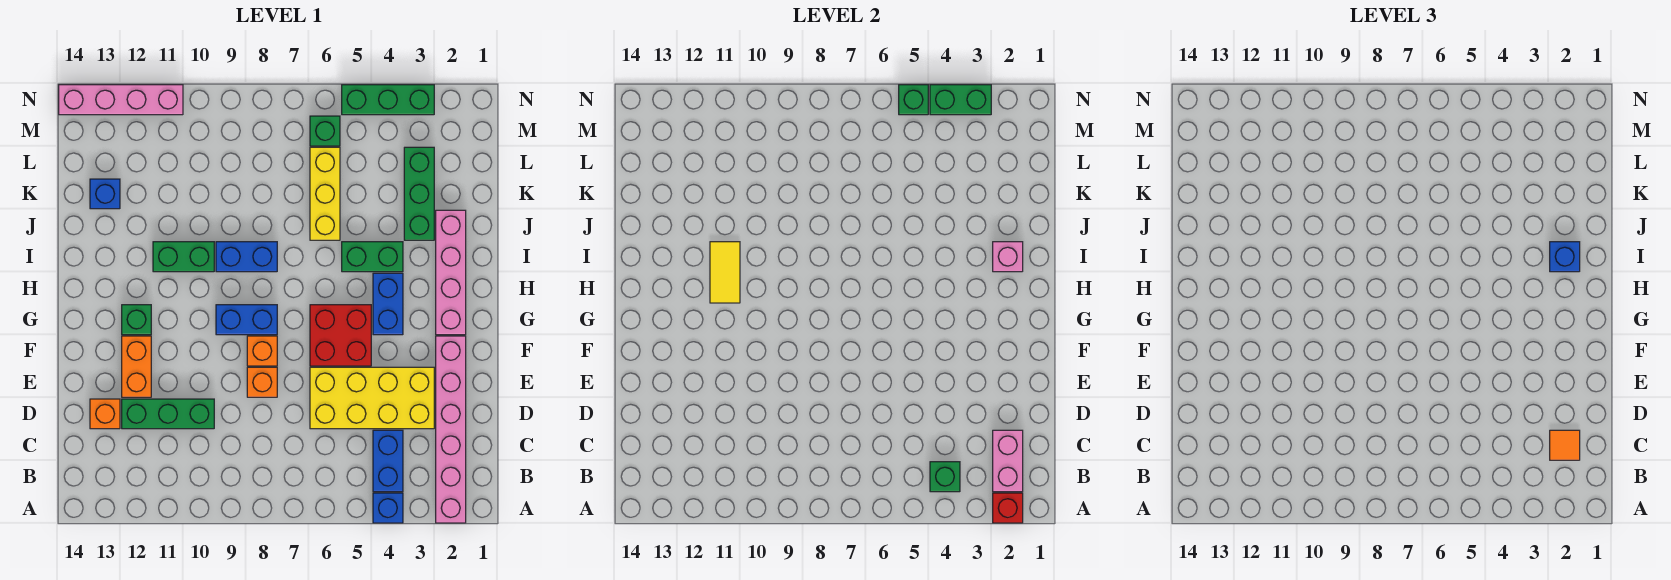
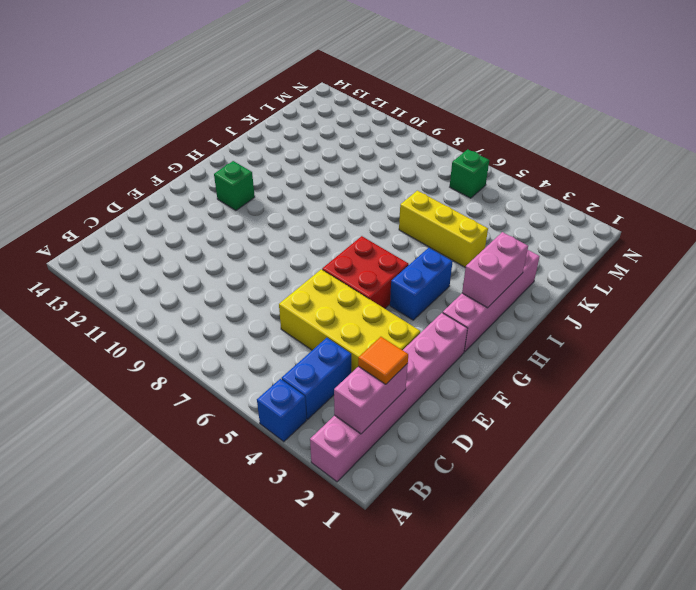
pink 1x2 brick [462,232,528,308] -> pink 1x1 brick [993,242,1023,272]
yellow 1x3 brick [399,191,488,268] -> yellow 1x3 brick turned to [310,147,340,240]
none -> green 1x3 brick [122,399,214,429]
none -> orange 1x1 brick [90,399,120,429]
none -> orange 1x1 brick [247,367,277,397]
none -> orange 1x2 brick [122,336,151,397]

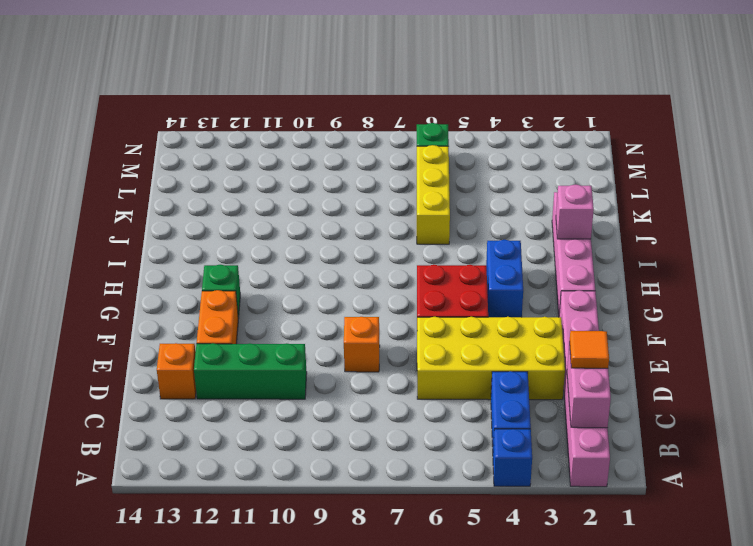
none -> orange 1x1 brick [247,336,277,366]
none -> blue 1x2 brick [216,305,277,335]
none -> green 1x2 brick [342,242,403,272]
none -> blue 1x2 brick [216,242,277,272]

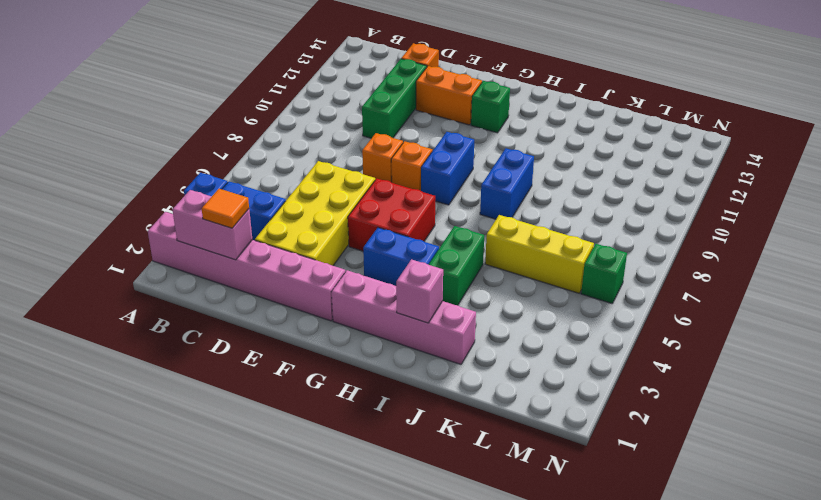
none -> green 1x2 brick [153,242,214,272]
none -> green 1x3 brick [404,147,434,240]
none -> blue 1x1 brick [90,179,120,209]
none -> green 1x3 brick [342,85,434,115]

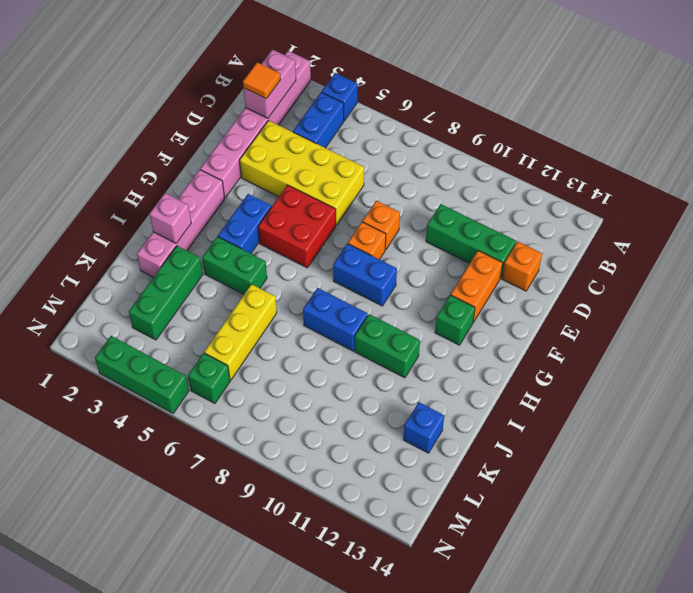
none -> pink 1x4 brick [59,85,183,115]
none -> red 1x1 brick [993,493,1023,523]
none -> green 1x1 brick [930,462,960,492]
none -> yellow 1x2 tile [710,242,740,303]

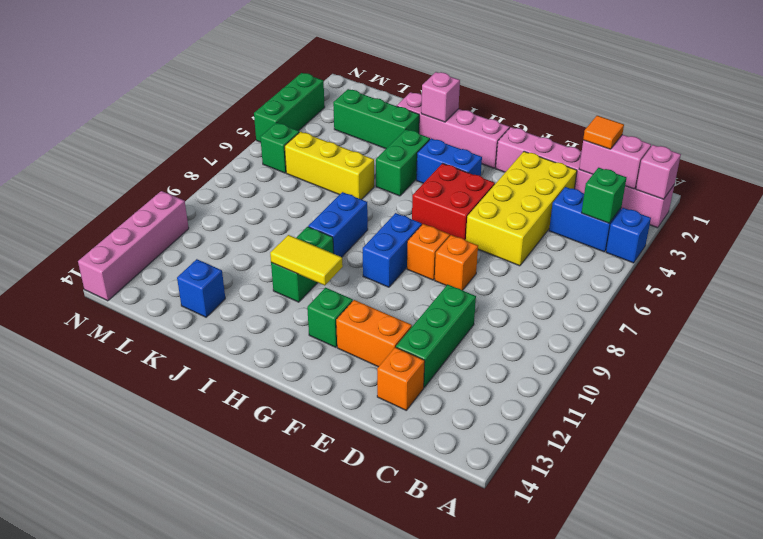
pink 1x1 brick [636,145,681,199] -> red 1x1 brick [993,493,1023,523]
none -> green 1x2 brick [930,85,991,115]
none -> green 1x1 brick [899,85,928,115]
none -> blue 1x1 brick [1550,242,1580,272]

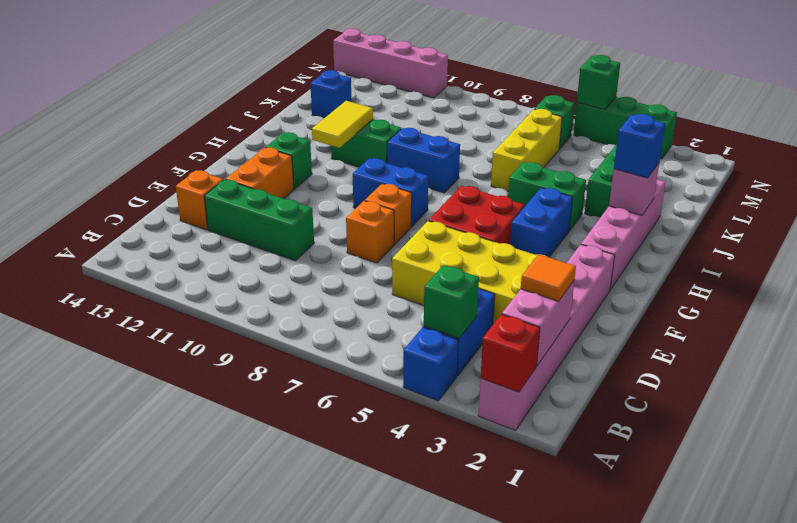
none -> green 1x2 brick [930,85,991,115]

